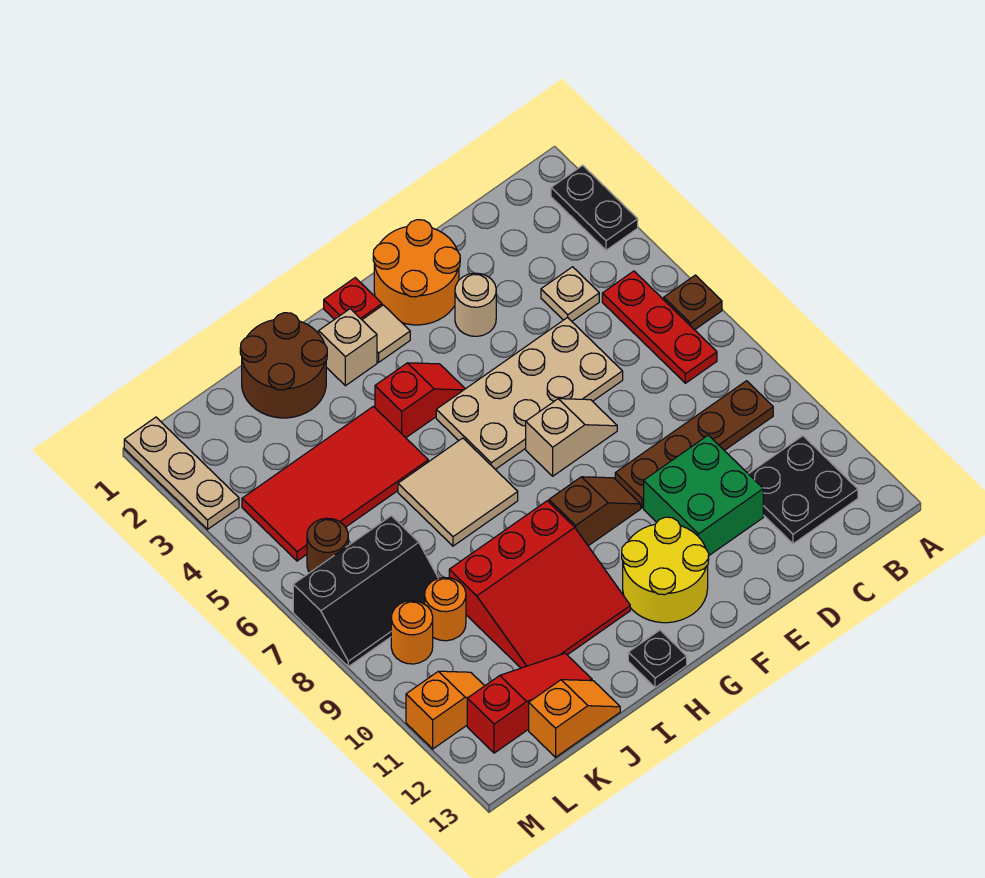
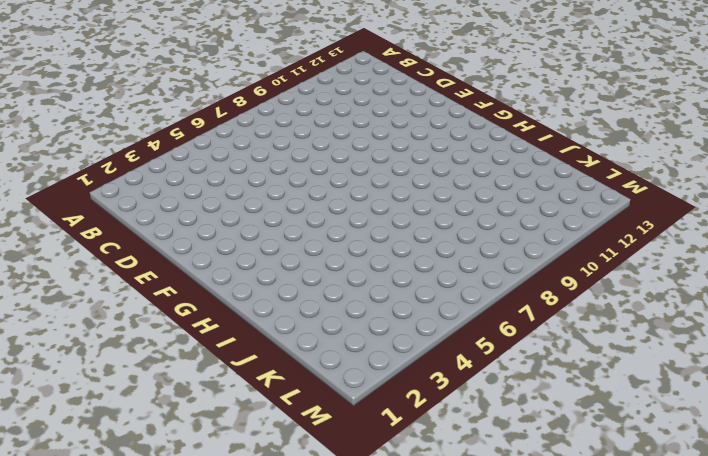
none -> black 1x2 plate [551,165,638,250]
none -> brown 1x1 plate [664,275,722,330]
none -> red 1x3 plate [602,271,717,383]
none -> brown 1x4 plate [615,381,773,508]

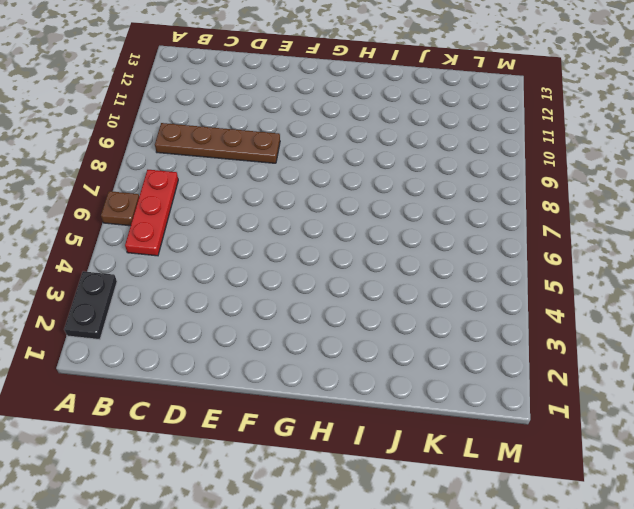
none -> black 2x2 plate [749,436,858,544]
none -> tan 1x1 plate [541,267,599,321]
none -> tan 2x4 plate [436,317,623,469]
none -> green 2x2 brick [644,435,763,555]

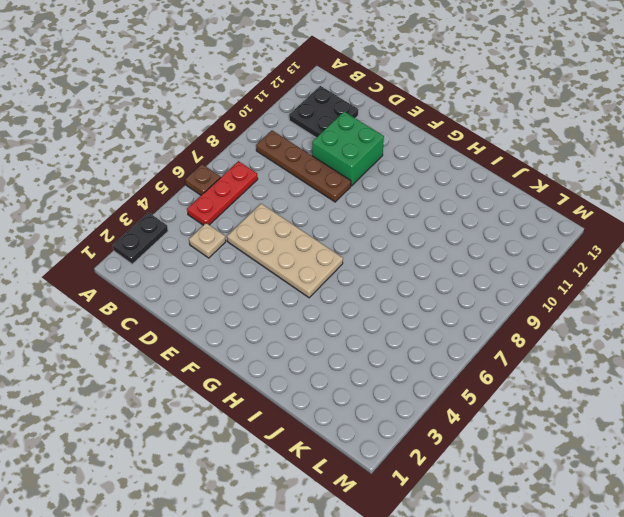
none -> orange 2x2 round brick [373,220,460,325]
none -> tan 1x1 round brick [455,273,496,336]
none -> tan 1x2 slope [526,399,617,476]
none -> brown 1x2 slope [549,477,641,546]

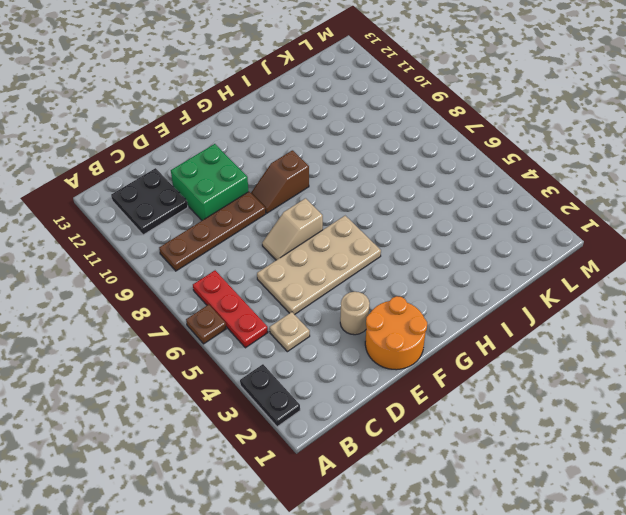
none -> yellow 2x2 round brick [622,517,709,623]
none -> red 1x1 plate [324,278,382,320]
none -> tan 1x1 tile [363,305,410,362]
none -> red 1x2 slope [375,363,465,438]

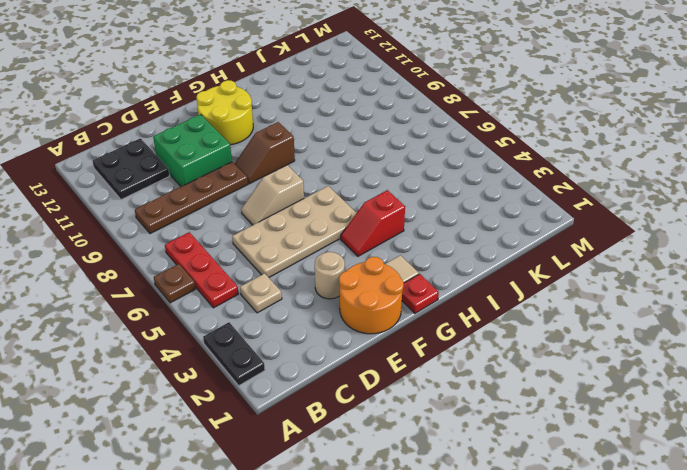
none -> tan 1x1 brick [319,309,377,386]
none -> tan 2x2 tile [398,438,518,546]
none -> red 3x3 slope [449,501,630,668]
none -> black 1x1 plate [628,630,687,688]

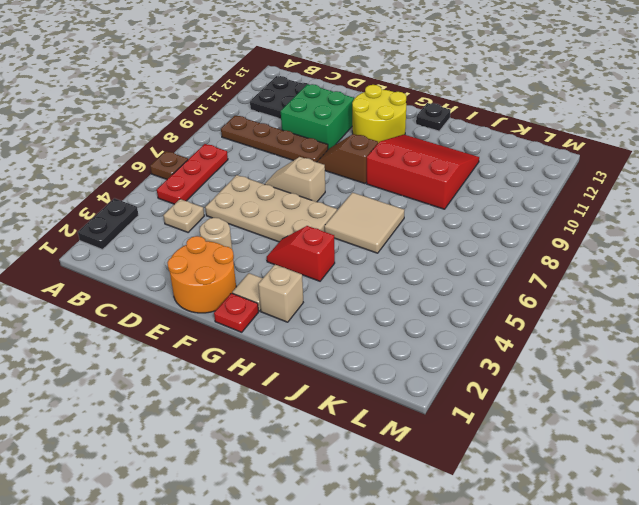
none -> brown 2x2 round brick [240,313,327,418]
none -> red 2x4 tile [242,406,428,561]
none -> red 1x3 slope [467,653,592,753]
none -> orange 1x2 slope [529,680,620,757]

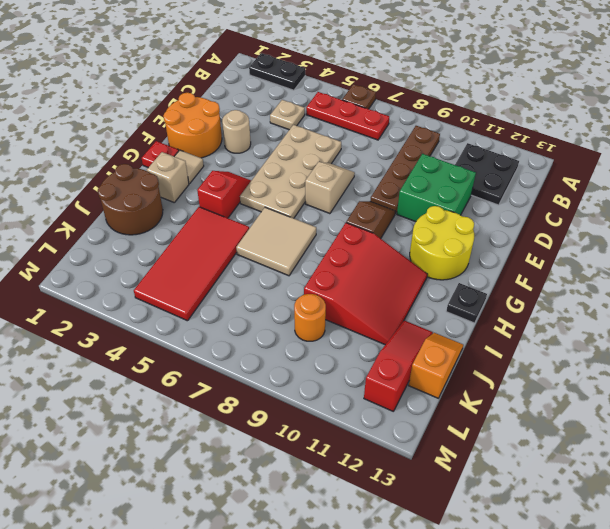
none -> black 2x3 slope [293,516,438,667]
none -> brown 1x1 round brick [307,518,348,573]
none -> orange 1x1 round brick [391,601,433,664]
none -> orange 1x2 slope [406,671,484,749]

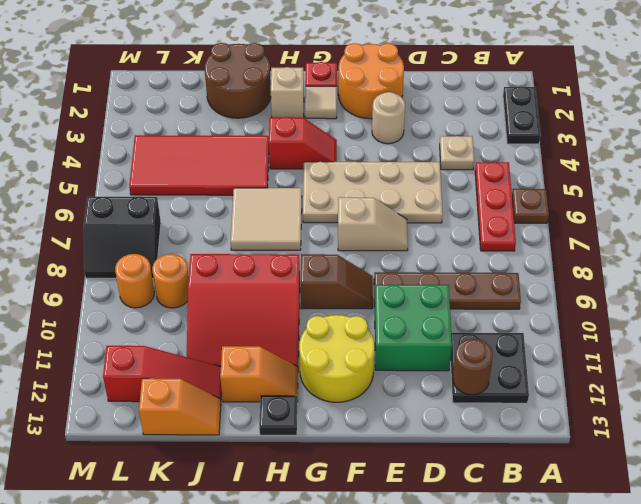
brown 1x1 round brick [453,339,493,395] -> brown 1x1 round brick moved to [307,518,348,573]
orange 1x2 slope [220,346,298,402] -> orange 1x2 slope moved to [406,671,484,749]
black 2x2 slope [84,197,161,279] -> black 2x3 slope [293,516,438,667]
none -> tan 1x3 plate [124,417,239,529]

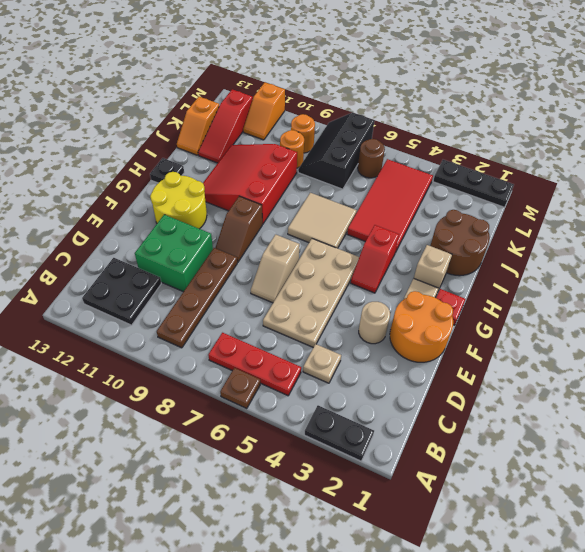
black 1x3 plate [433,160,514,207] -> tan 1x3 plate [124,417,239,529]

